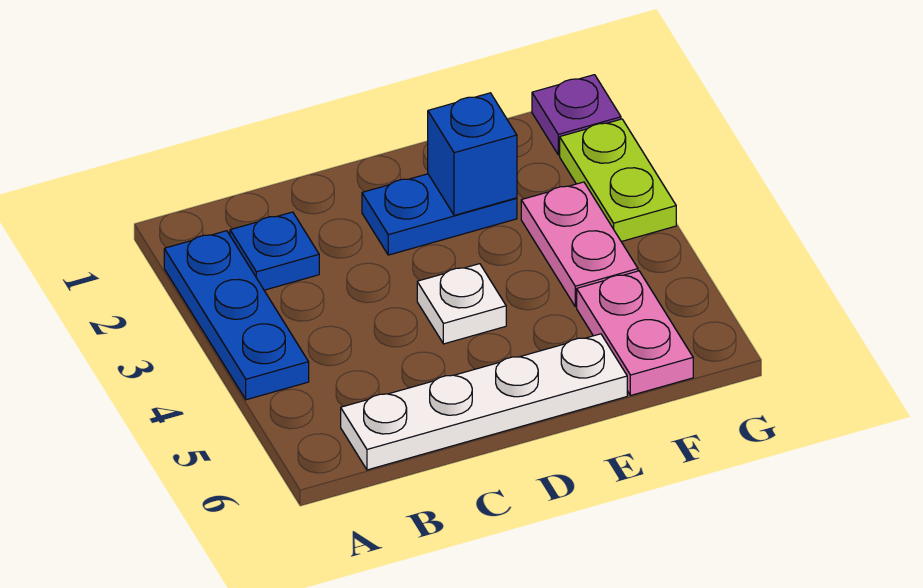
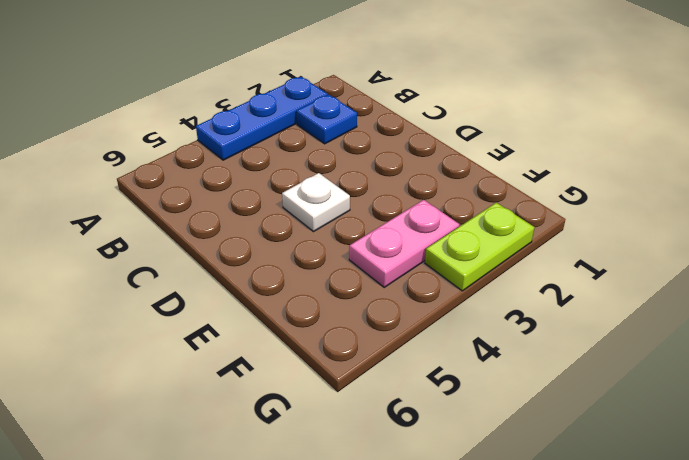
none -> white 1x4 plate [341,334,627,470]
none -> blue 1x2 plate [362,174,517,255]

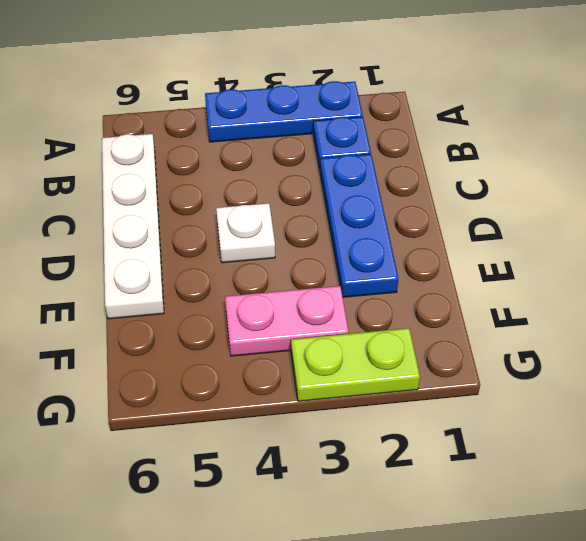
blue 1x3 plate [320,154,399,297] -> blue 1x2 plate [362,174,517,255]
none -> pink 1x2 plate [577,271,693,395]
none -> purple 1x1 plate [532,75,621,155]

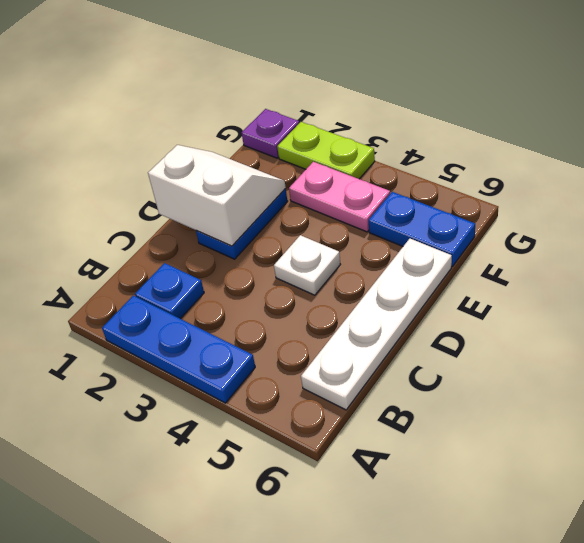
white 2x2 slope [148,145,286,246] -> blue 1x1 brick [428,93,517,215]
blue 1x2 plate [369,192,475,267] -> pink 1x2 plate [577,271,693,395]

